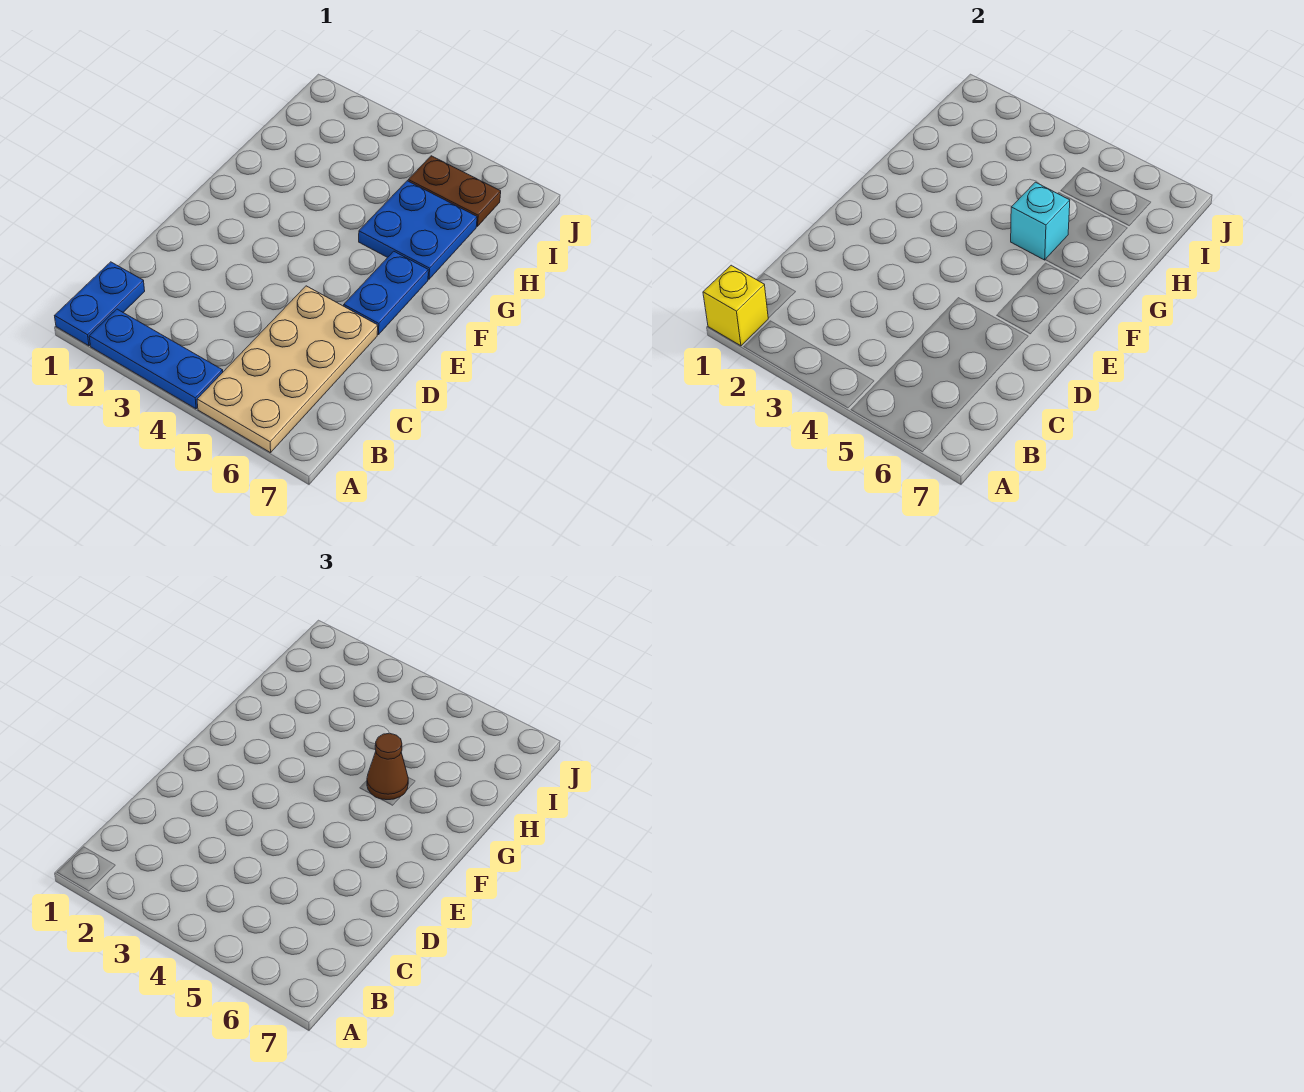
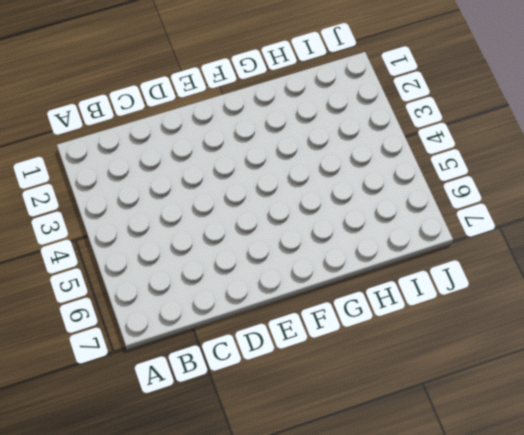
none -> blue 1x2 plate [55,262,145,346]
none -> blue 1x3 plate [89,309,223,409]

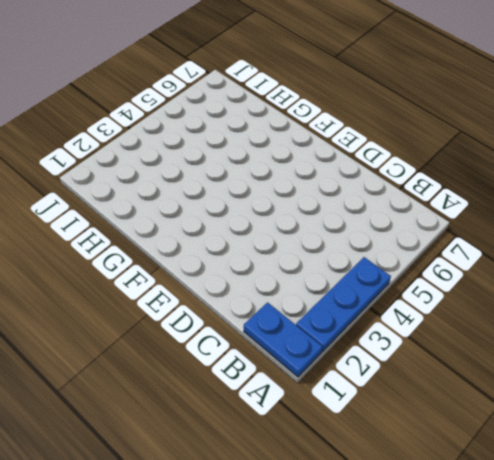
none -> tan 2x4 plate [197,286,378,453]
none -> blue 1x2 plate [344,251,428,335]

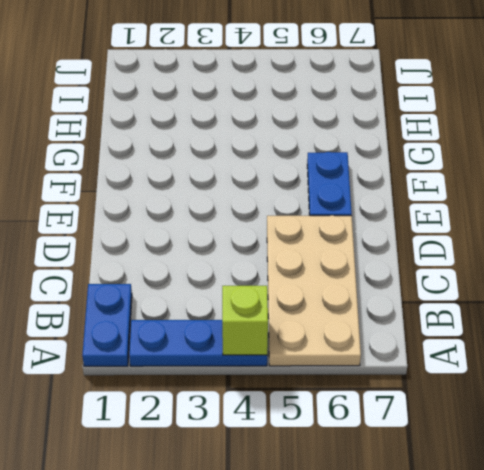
lime 1x1 brick [222,286,268,355] -> none
none -> blue 2x2 plate [359,181,477,279]
none -> brown 1x2 plate [408,156,501,226]

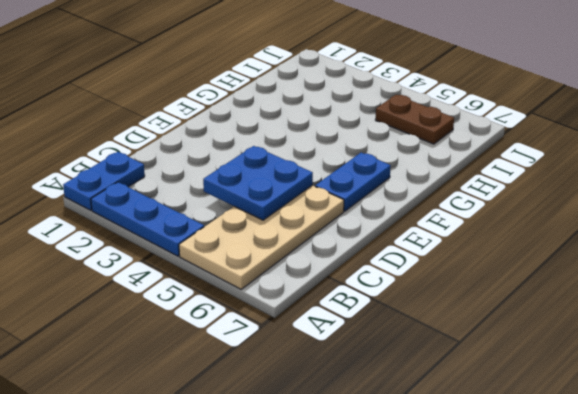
blue 2x2 plate [203,146,313,220] -> blue 2x2 plate moved to [359,181,477,279]
none -> yellow 1x1 brick [703,265,768,346]
none -> cyan 1x1 brick [1011,182,1070,260]

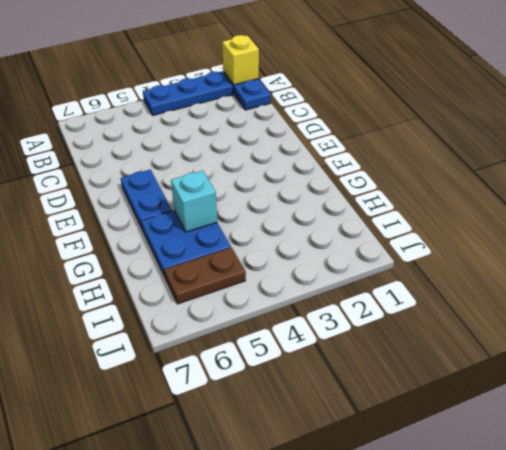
none -> tan 2x4 plate [197,286,378,453]
none -> brown 1x1 cone [367,733,408,800]

